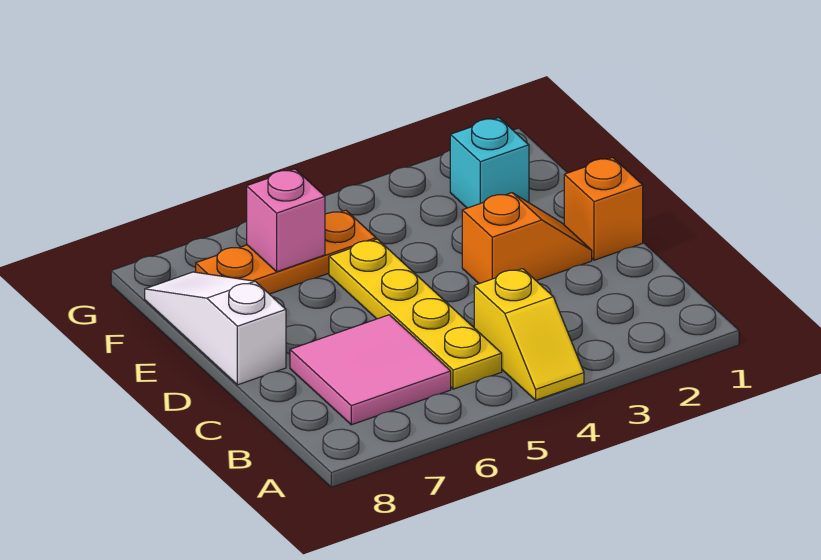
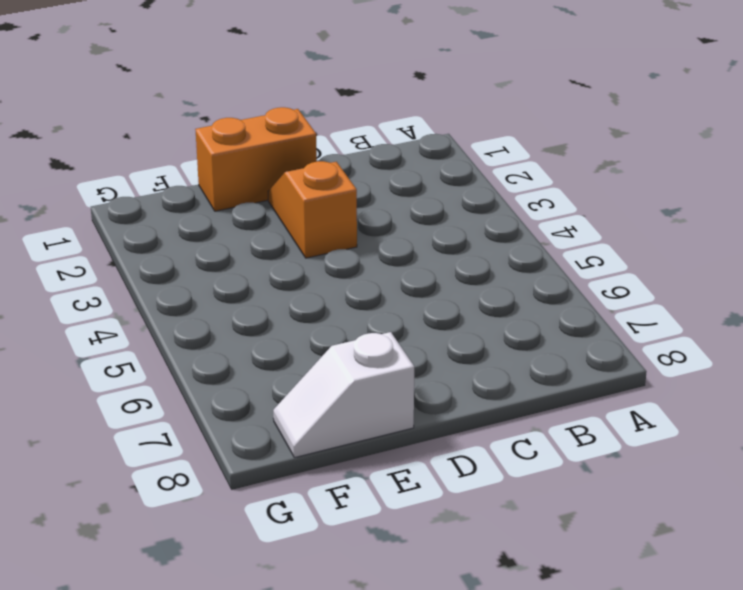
orange 1x2 brick [195,107,317,211] -> orange 1x1 brick [564,157,643,260]
white 1x2 slope [273,332,414,458] -> white 1x3 slope [145,272,286,385]
none -> yellow 1x2 slope [474,269,584,400]
none -> yellow 1x4 plate [329,239,502,389]

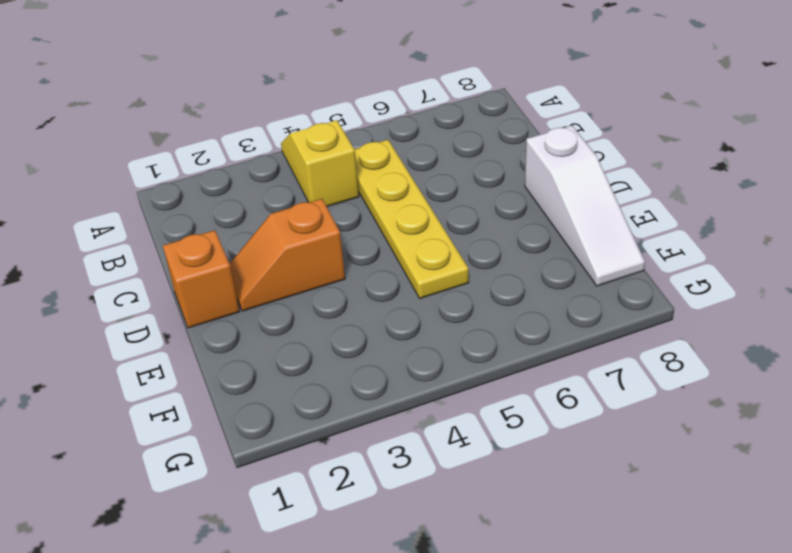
none -> pink 2x2 tile [290,315,451,425]
none -> cyan 1x1 brick [450,118,529,208]

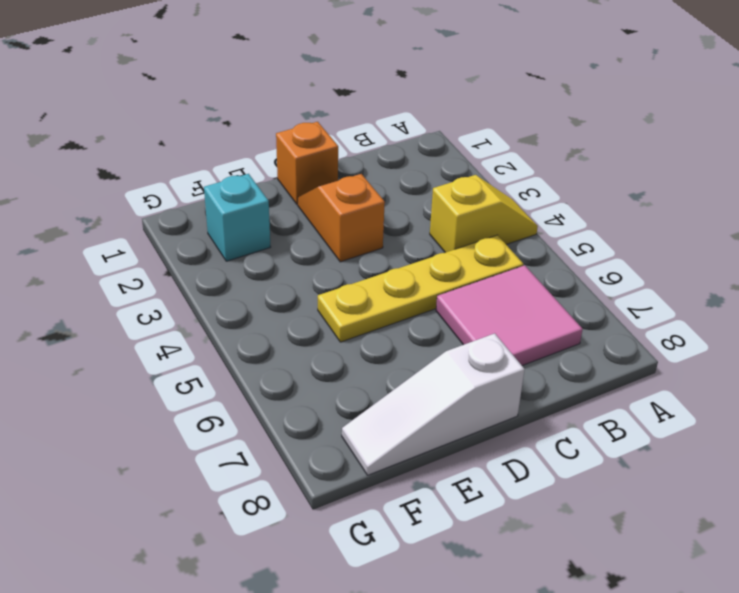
none -> orange 1x3 plate [196,210,376,294]
none -> pink 1x1 brick [247,169,325,272]

